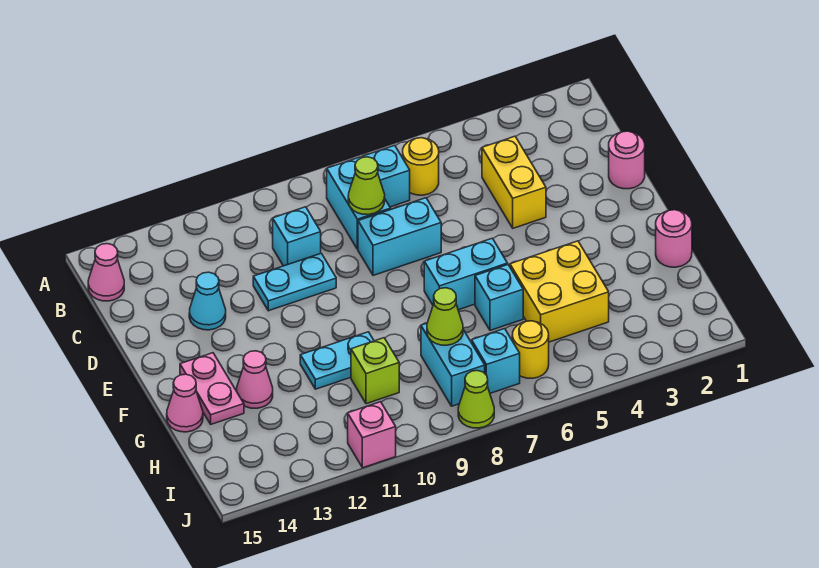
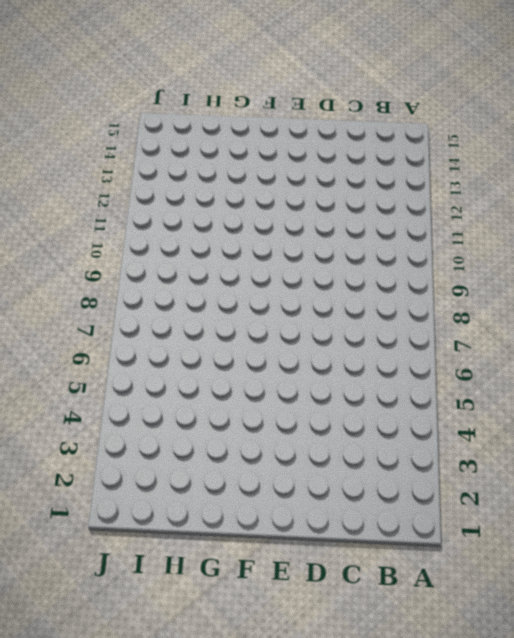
none -> yellow 1x1 round brick [403,138,439,195]
none -> cyan 1x1 brick [362,145,410,207]
none -> cyan 1x2 brick [327,157,391,249]

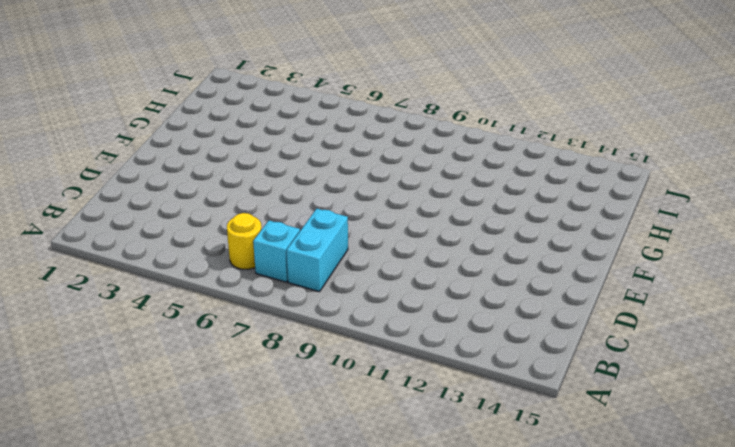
none -> pink 1x1 cone [88,244,124,301]
none -> yellow 1x2 brick [482,136,546,228]
none -> cyan 1x1 brick [273,207,321,266]

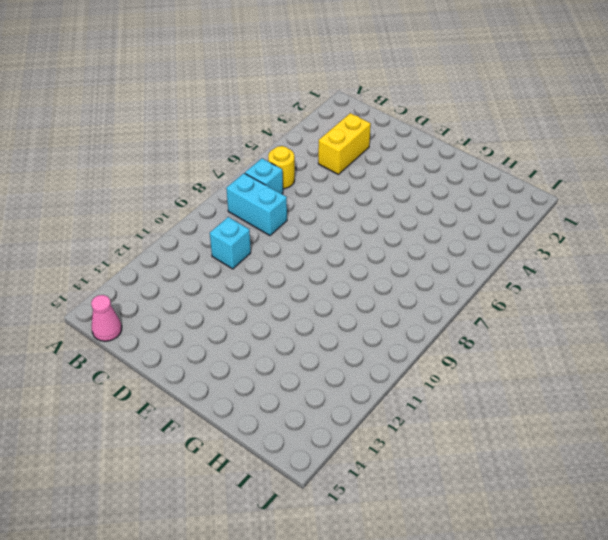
yellow 1x2 brick [318,113,371,175] -> yellow 1x2 brick turned to [482,136,546,228]
none -> pink 1x1 round brick [609,131,645,189]
none -> cyan 1x2 brick [358,198,441,275]
none -> cyan 1x2 plate [253,253,336,311]

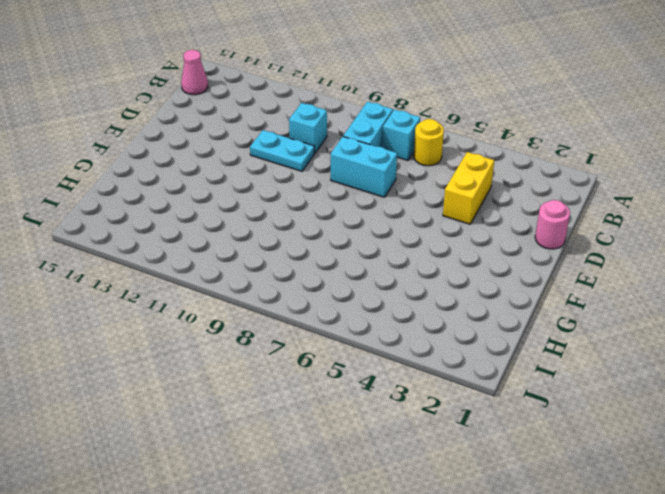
none -> cyan 1x1 cone [189,272,226,330]
none -> cyan 1x2 brick [424,238,508,310]
none -> pink 1x2 plate [180,353,244,424]

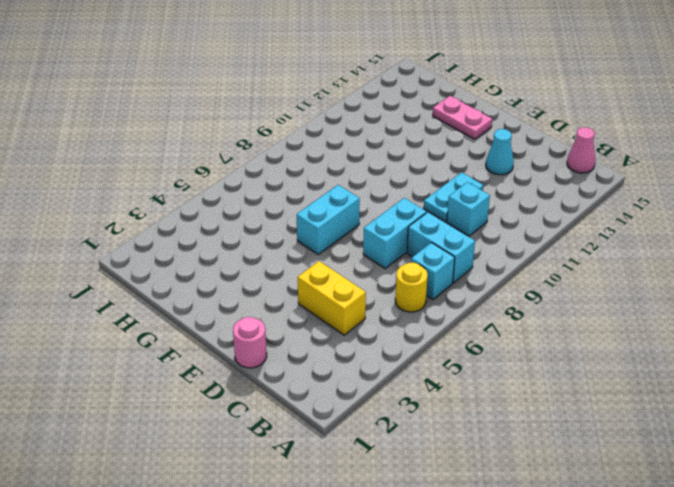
none -> pink 1x1 round brick [656,210,692,267]
none -> yellow 2x2 brick [510,241,609,342]
none -> cyan 1x1 brick [475,265,523,330]

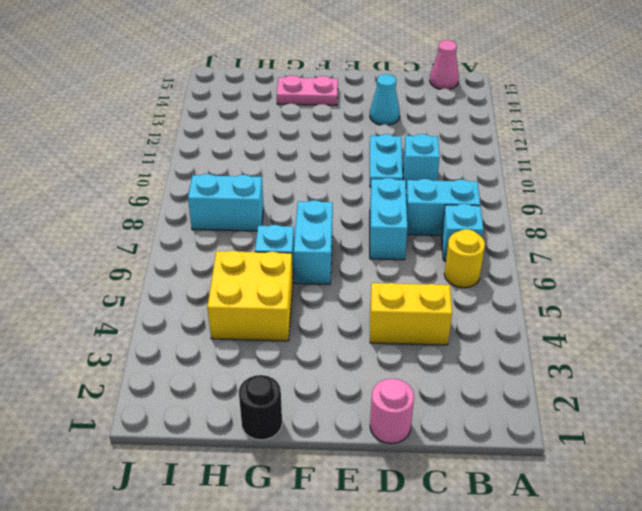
black 1x1 round brick [239,375,282,440] -> pink 1x1 round brick [656,210,692,267]
none -> cyan 1x2 plate [300,332,374,389]
none -> pink 1x1 cone [237,351,273,408]
none -> pink 1x1 cone [167,374,203,432]

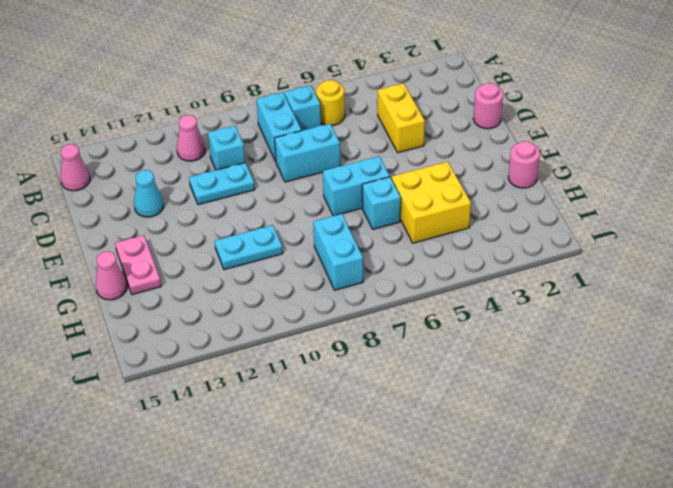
pink 1x1 cone [177,115,205,161] -> pink 1x1 cone moved to [237,351,273,408]
none -> lime 1x1 brick [351,338,399,404]
none -> yellow 1x1 round brick [512,321,549,378]
none -> cyan 1x1 brick [472,329,520,393]

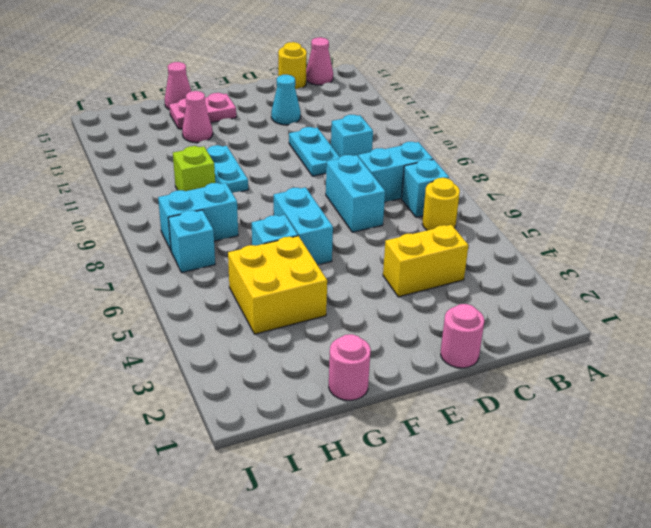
yellow 1x1 round brick [278,42,307,89] -> yellow 1x1 round brick moved to [512,321,549,378]
none -> lime 1x1 cone [458,371,494,428]
none -> pink 1x1 brick [348,402,396,468]
none -> lime 1x1 cone [348,157,385,215]

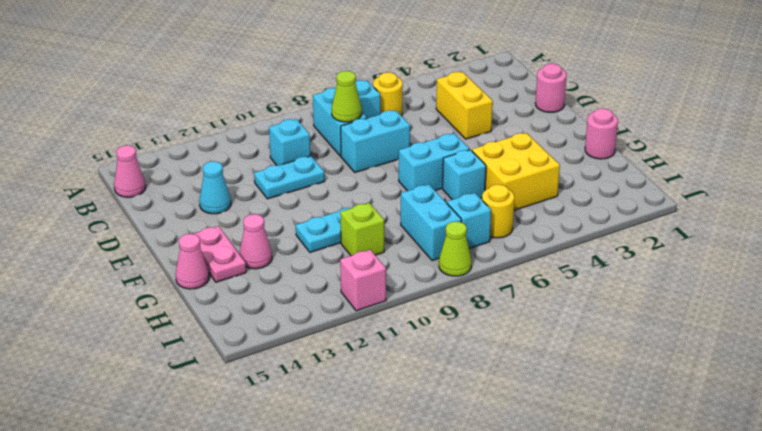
none -> lime 1x1 cone [427,288,463,345]

